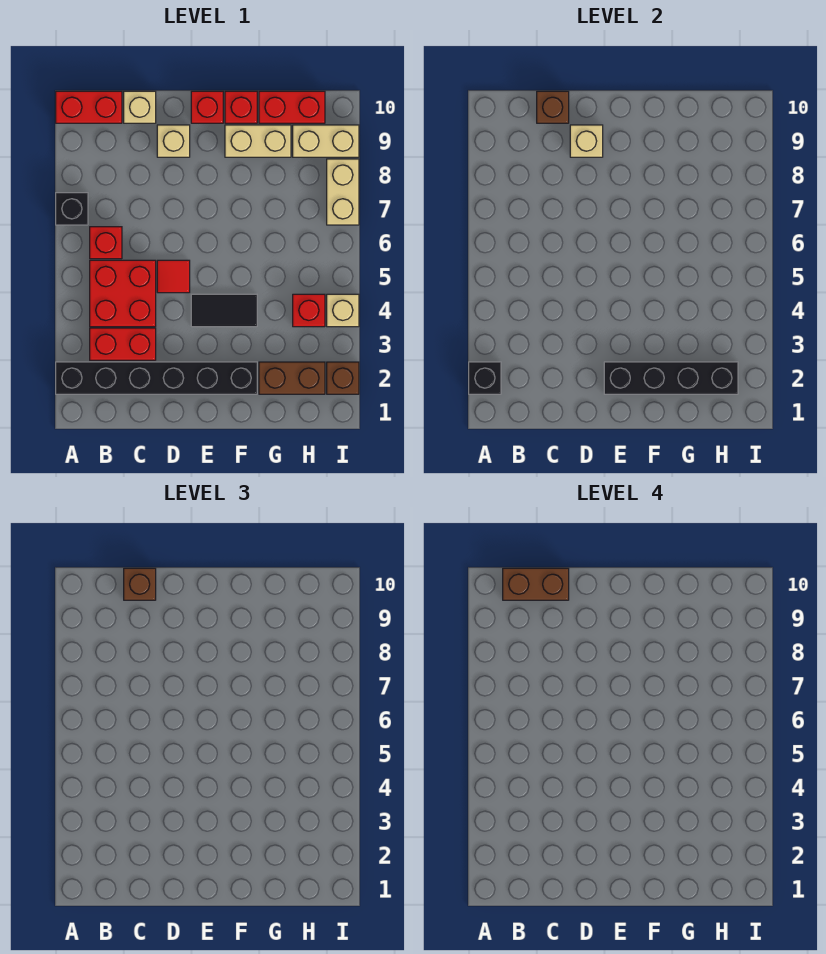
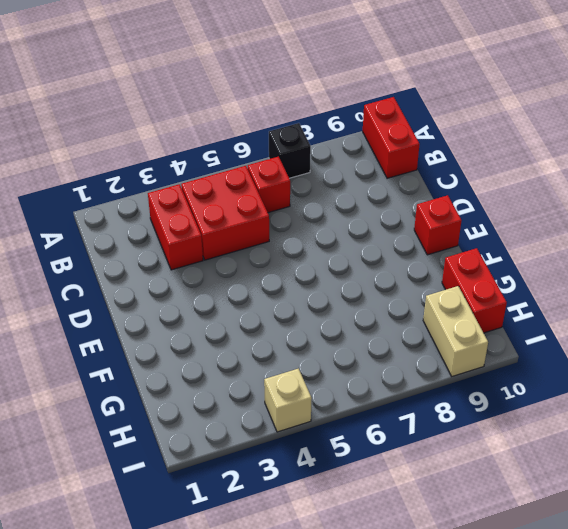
none -> black 1x6 brick [56,362,257,394]
none -> tan 1x1 brick [124,91,156,123]
none -> red 1x1 tile [157,260,190,293]

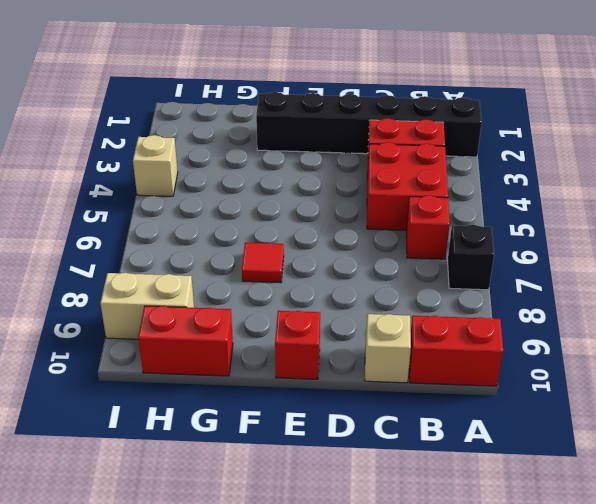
red 1x1 tile [242,243,284,283] -> red 1x1 tile moved to [157,260,190,293]
none -> tan 1x1 brick [157,125,190,157]
none -> black 1x2 tile [191,294,257,327]
none -> tan 1x2 brick [225,125,291,157]

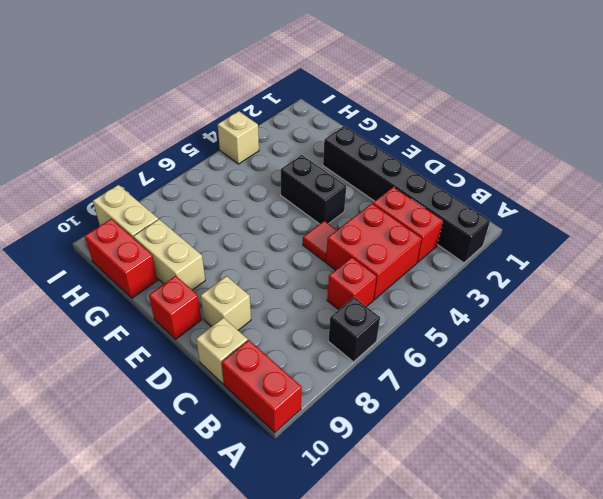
black 1x2 brick [280,155,346,224] -> black 1x2 tile [191,294,257,327]
none -> red 1x1 brick [225,91,257,123]
none -> brown 1x2 brick [259,362,325,394]
none -> red 1x1 brick [293,294,325,327]

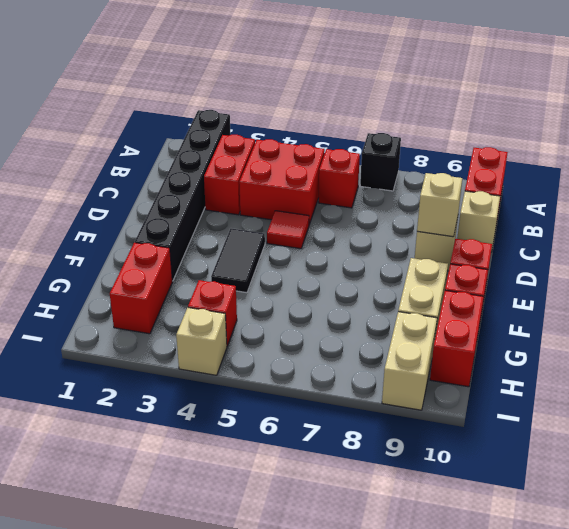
red 1x2 brick [110,243,172,334] -> brown 1x2 brick [259,362,325,394]
none -> brown 1x1 brick [327,362,359,394]
none -> tan 1x2 brick [327,159,359,225]
none -> black 1x1 brick [469,362,501,394]

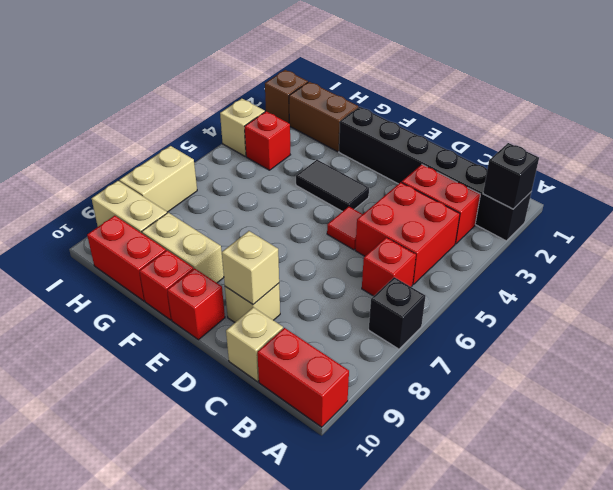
none -> brown 1x1 brick [537,91,569,123]
none -> black 1x4 brick [604,362,738,394]
none -> brown 1x1 brick [124,568,156,600]

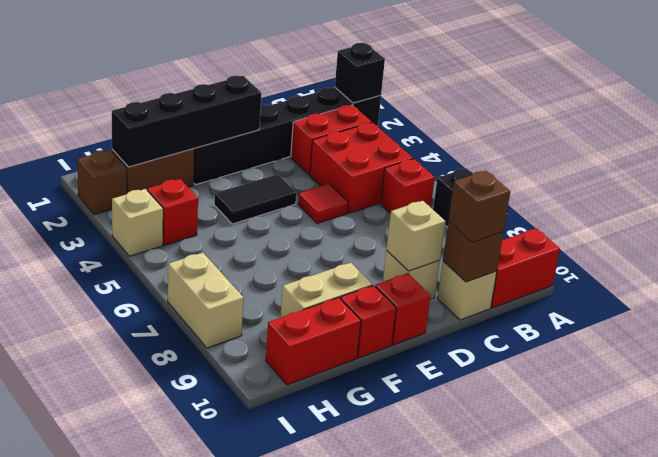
none -> tan 1x2 brick [293,125,359,157]
none -> brown 1x2 brick [503,568,569,600]

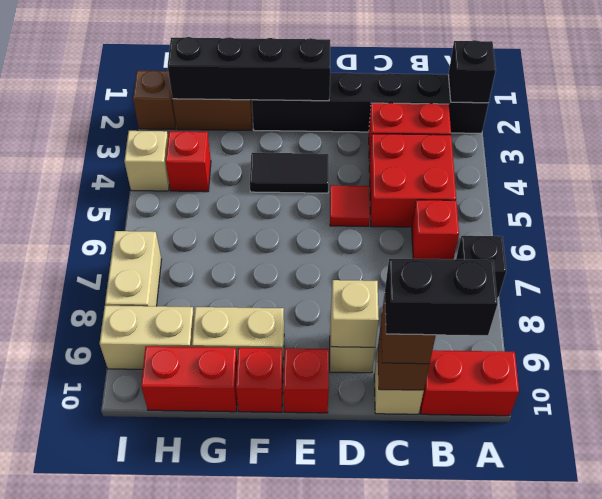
black 1x2 brick [385,258,498,335] -> brown 1x2 brick [503,568,569,600]

